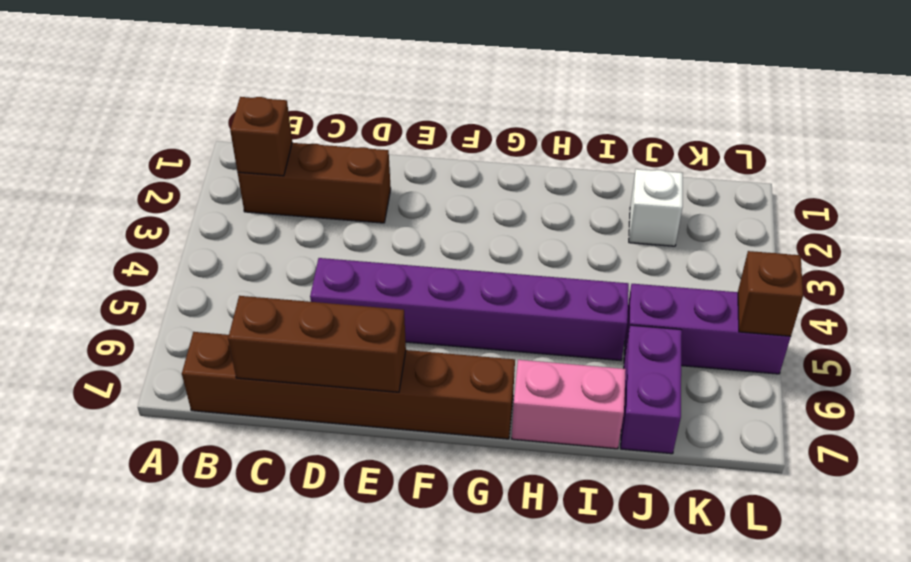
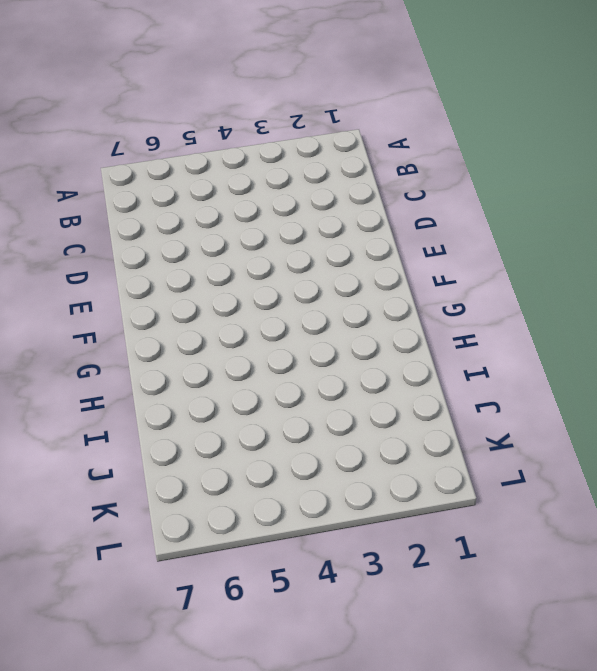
none -> brown 1x3 brick [238,143,391,223]
none -> brown 1x6 brick [182,332,515,439]

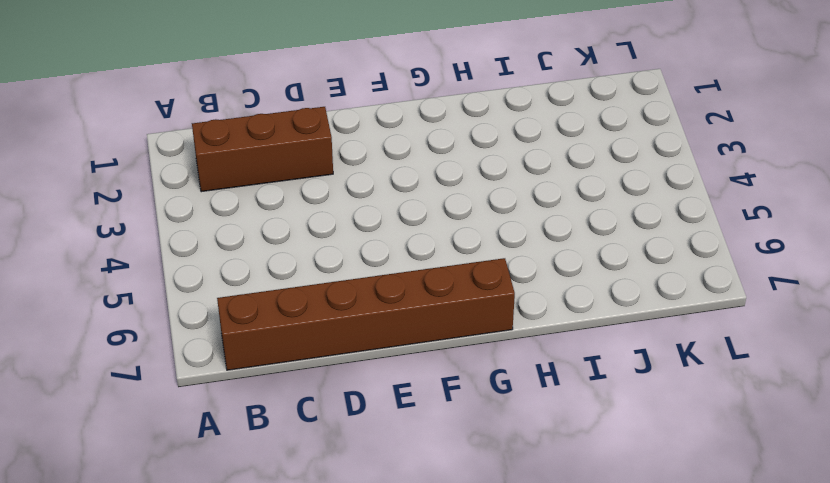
none -> purple 1x6 brick [310,258,629,361]
none -> pink 1x2 brick [512,360,626,449]

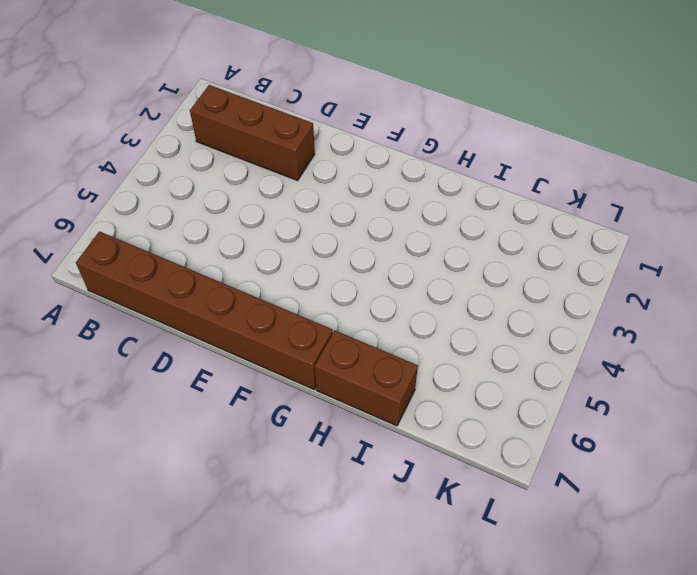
brown 1x2 brick [314,330,418,426] -> pink 1x2 brick [512,360,626,449]
none -> purple 1x6 brick [310,258,629,361]
none -> white 1x1 brick [629,169,683,246]

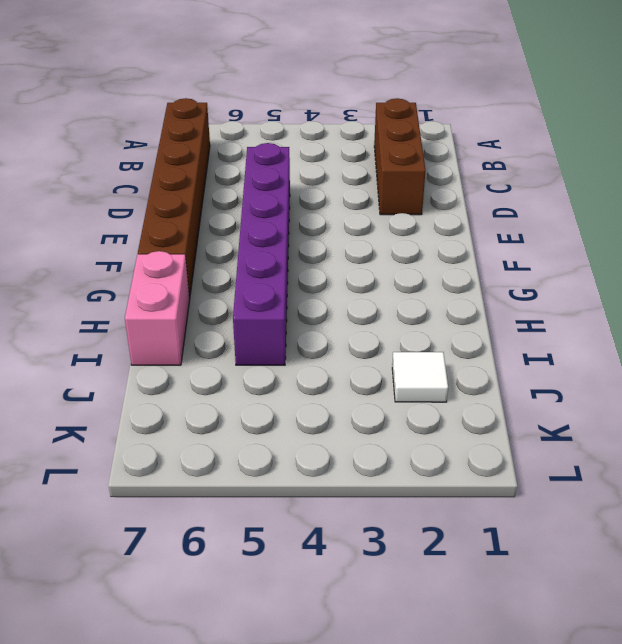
white 1x1 tile [392,352,448,402] -> white 1x1 brick [629,169,683,246]
none -> purple 1x3 brick [624,284,791,374]
none -> purple 1x2 brick [621,325,682,454]

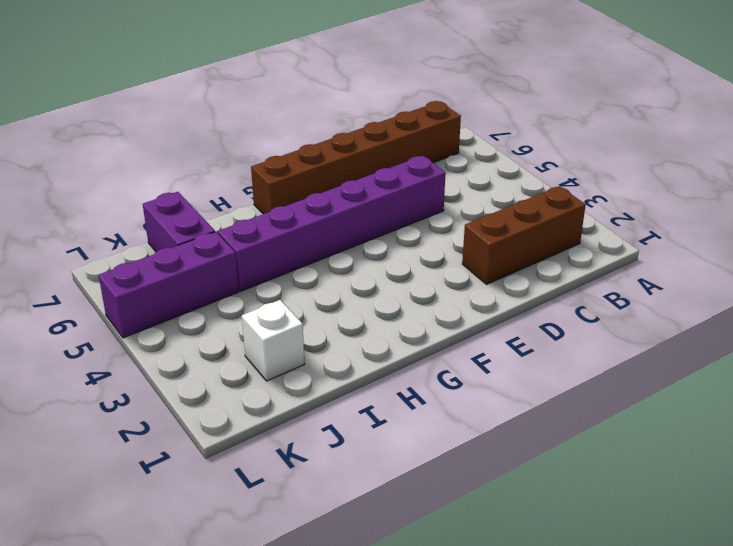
none -> pink 1x2 brick [512,360,626,449]
none -> brown 1x1 brick [230,97,292,176]

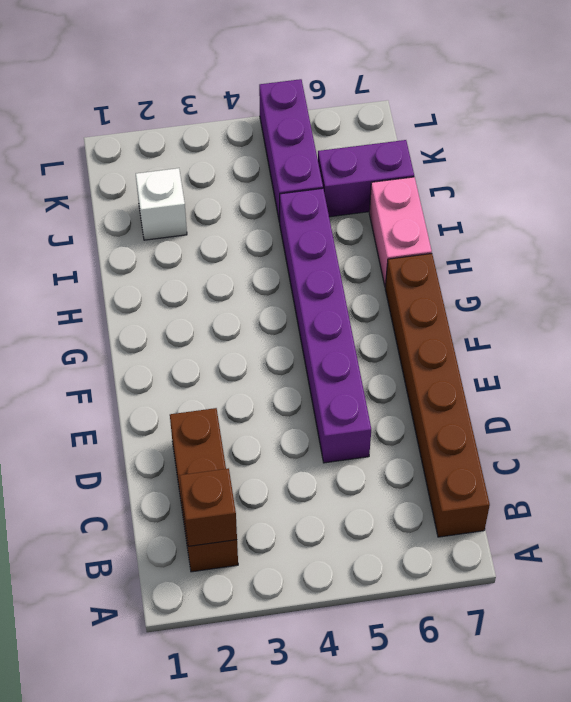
none -> brown 1x3 brick [228,296,406,392]
none -> brown 1x1 brick [738,251,803,336]

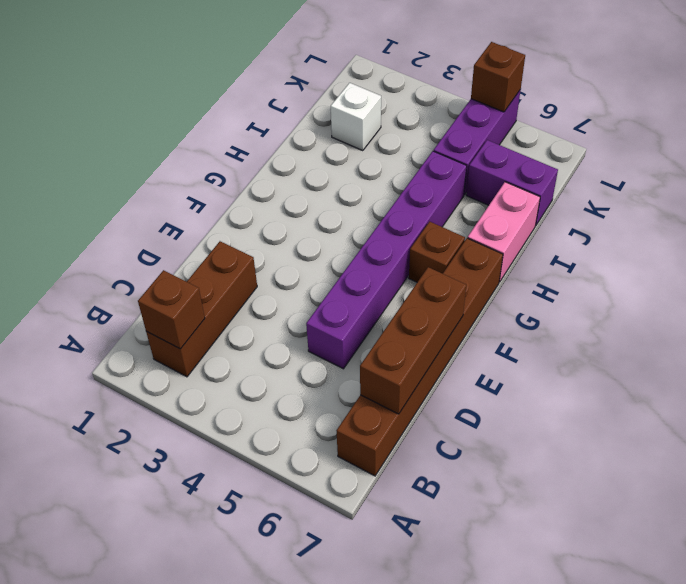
brown 1x1 brick [409,221,465,282] -> none

